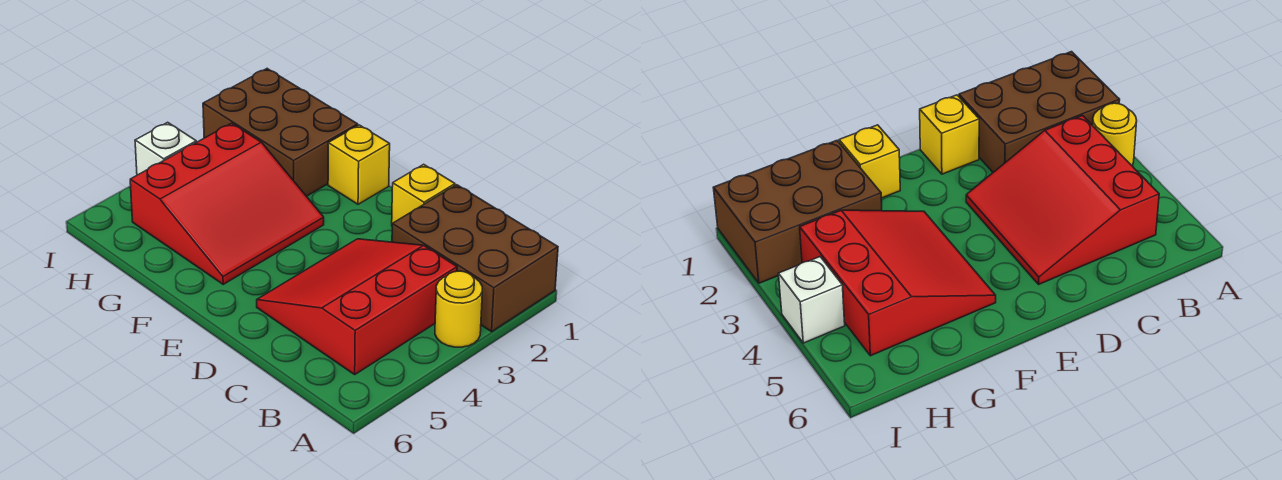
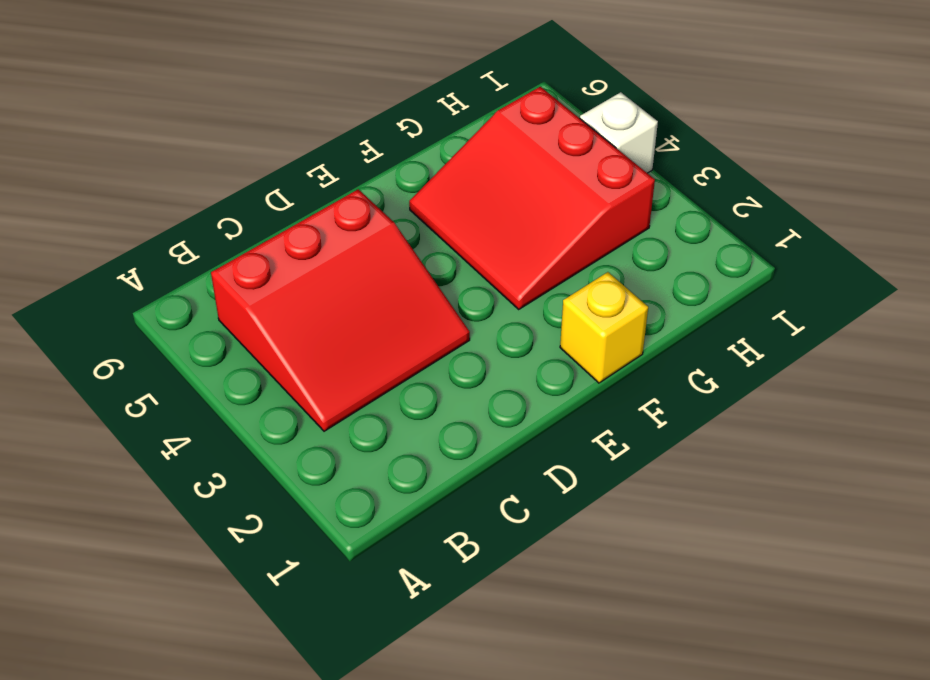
red 3x3 slope [211,189,470,431] -> red 3x3 slope turned to [257,239,457,374]
none -> brown 2x3 brick [392,185,558,332]
none -> yellow 1x1 round brick [435,271,482,347]

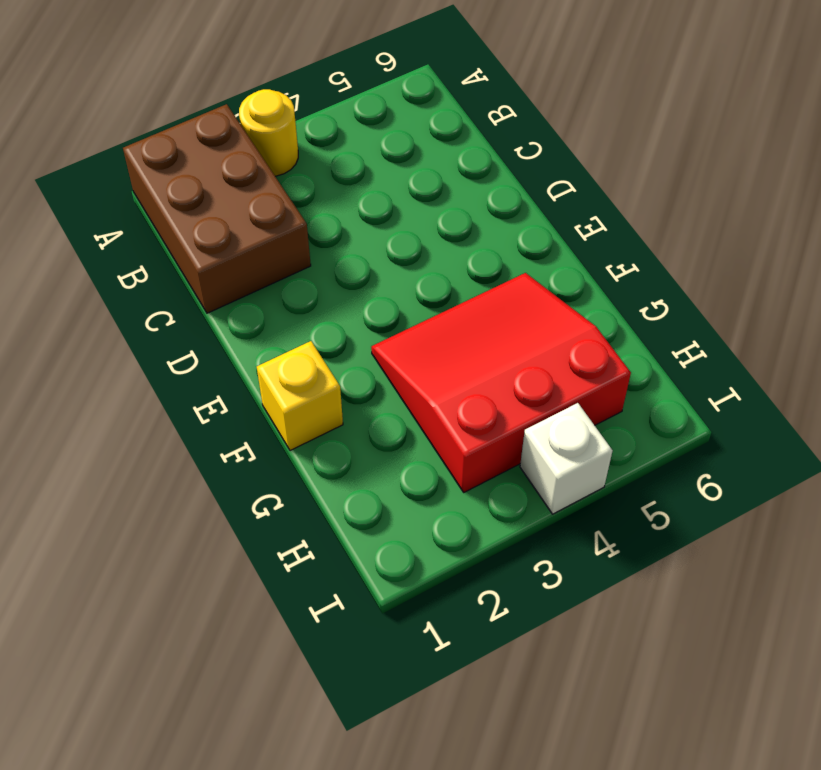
none -> red 3x3 slope [257,239,457,374]
none -> yellow 1x1 brick [392,164,455,224]

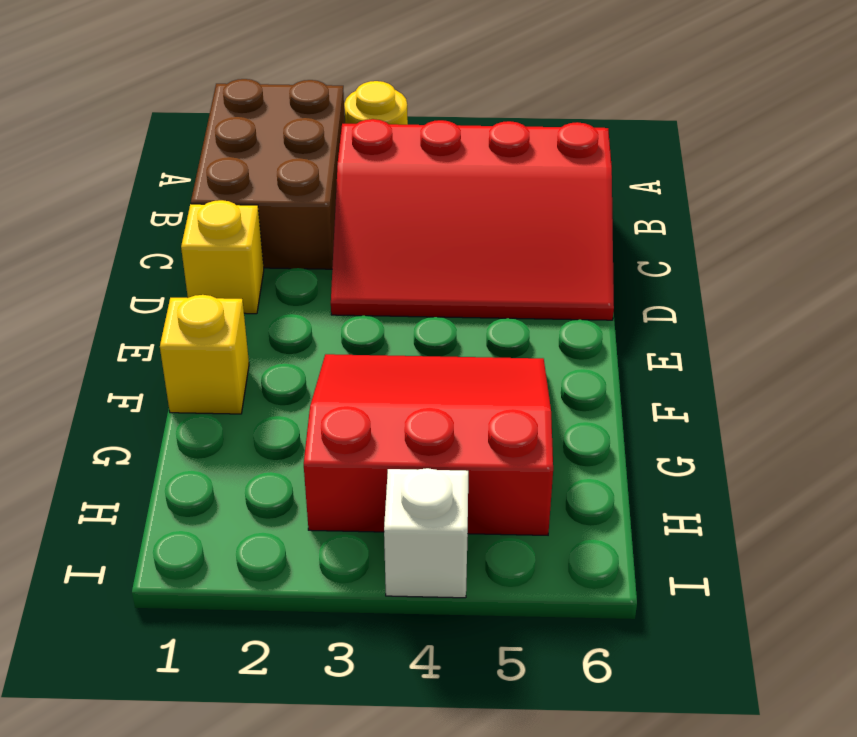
red 3x4 slope [331,119,614,320] -> red 3x3 slope [257,239,457,374]
none -> brown 2x3 brick [203,69,358,196]

